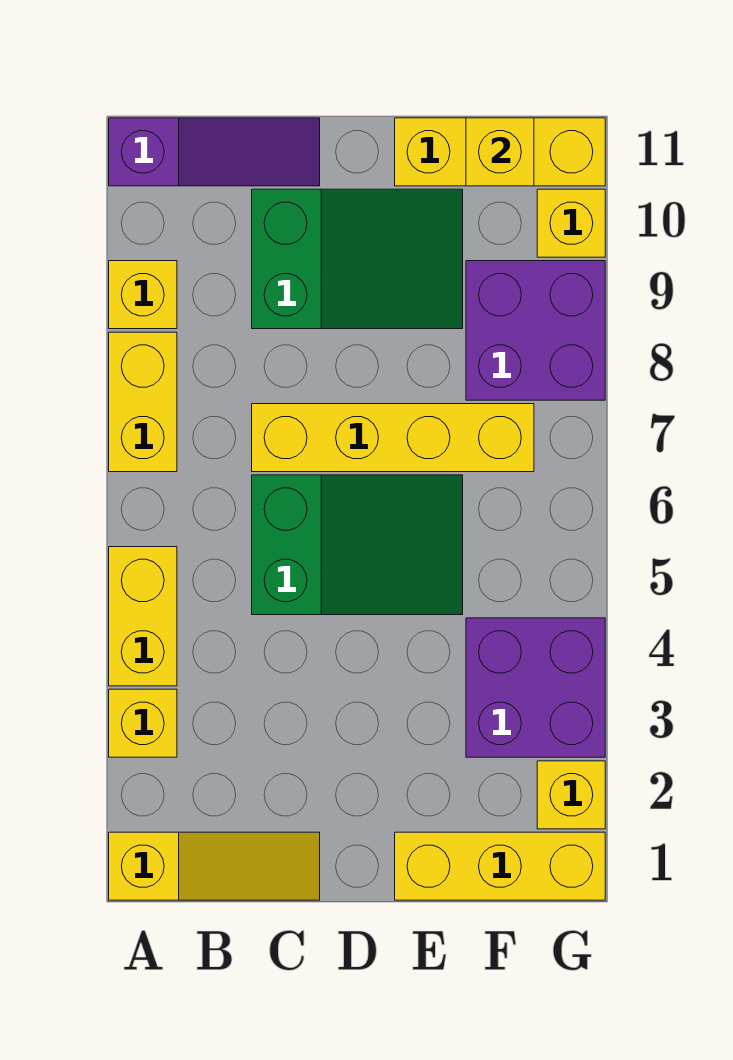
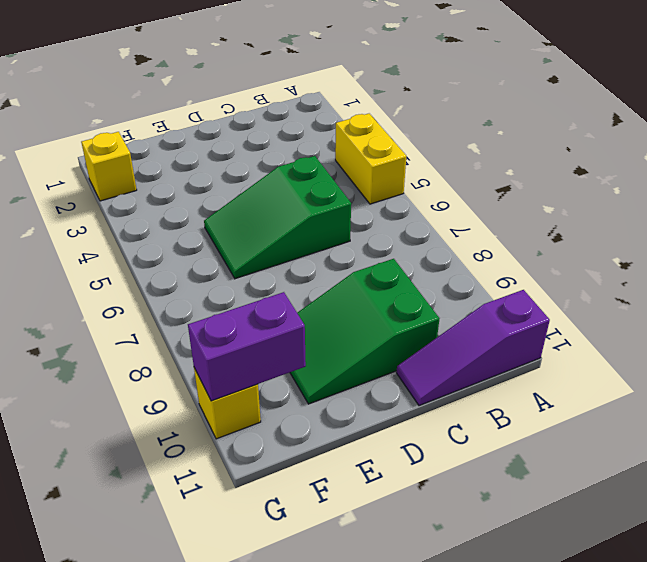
purple 1x2 brick [188,292,306,401] -> none
none -> yellow 1x3 slope [109,832,320,900]
none -> yellow 1x1 brick [109,689,177,757]
none -> yellow 1x2 brick [109,332,177,472]

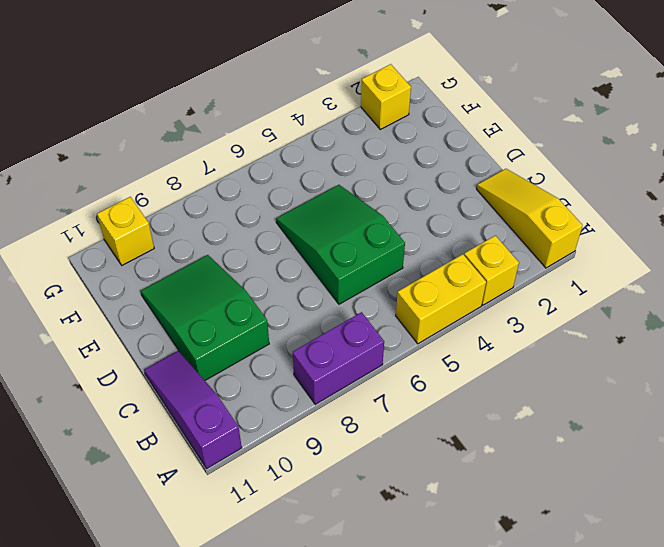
purple 1x2 brick [293,312,384,404] -> yellow 1x2 brick [109,332,177,472]
none -> yellow 1x1 brick [109,261,177,329]
none -> yellow 1x4 brick [252,404,534,472]
none -> yellow 1x3 brick [395,832,605,900]

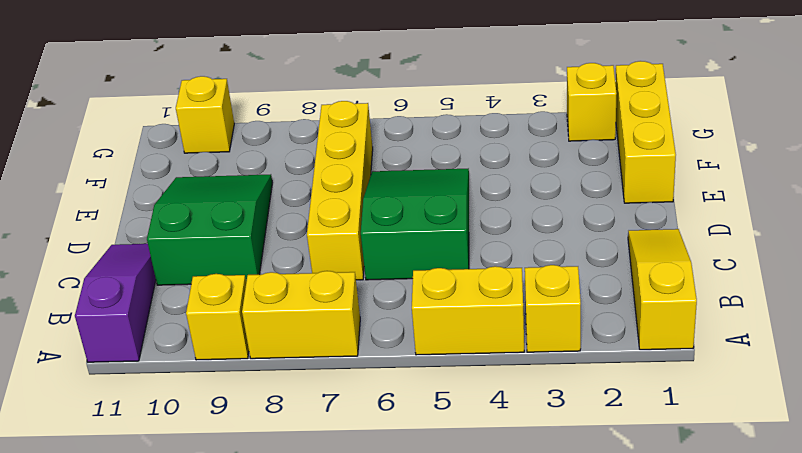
none -> yellow 1x3 brick [395,118,605,186]
none -> purple 2x2 brick [466,618,605,757]
none -> purple 2x2 brick [466,261,605,400]

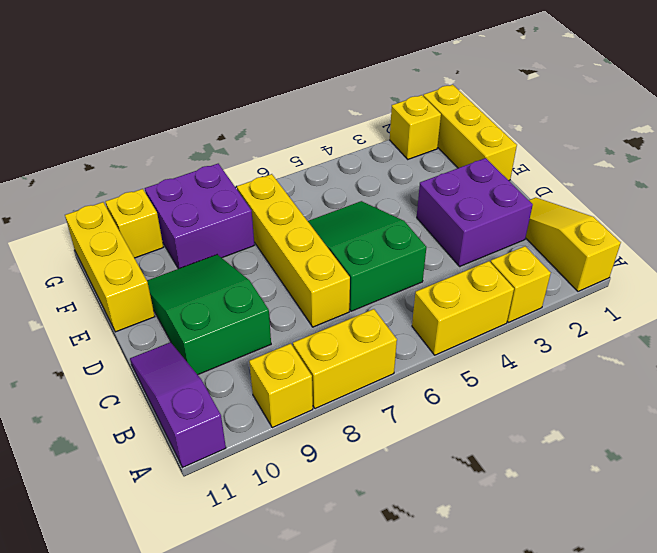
purple 2x2 brick [417,158,533,266] -> purple 2x2 brick moved to [466,618,605,757]
none -> yellow 1x1 brick [466,118,534,186]

